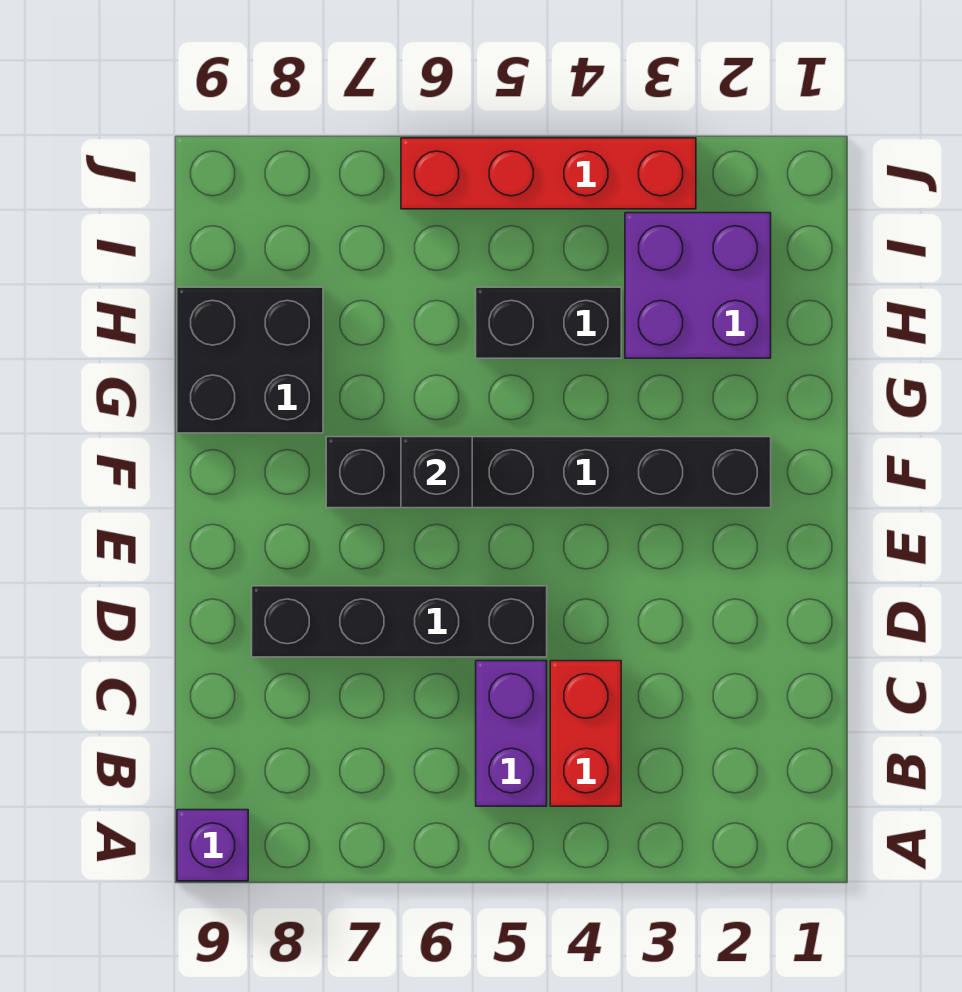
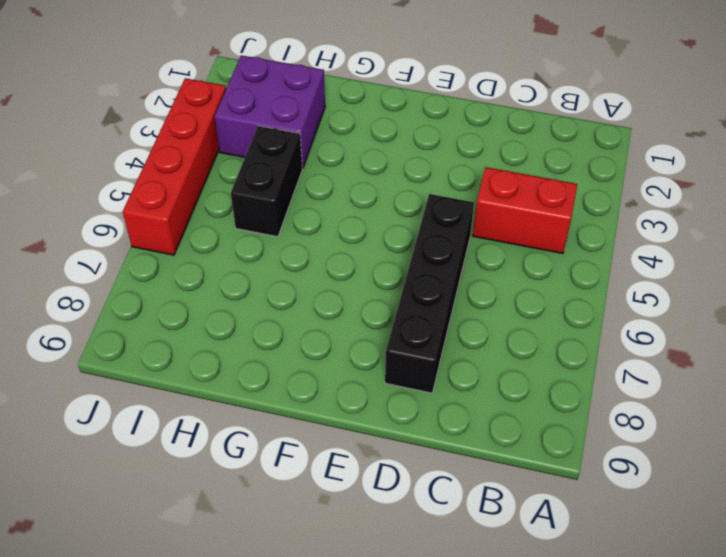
none -> purple 1x1 brick [177,810,248,881]
none -> purple 1x2 brick [476,661,547,806]

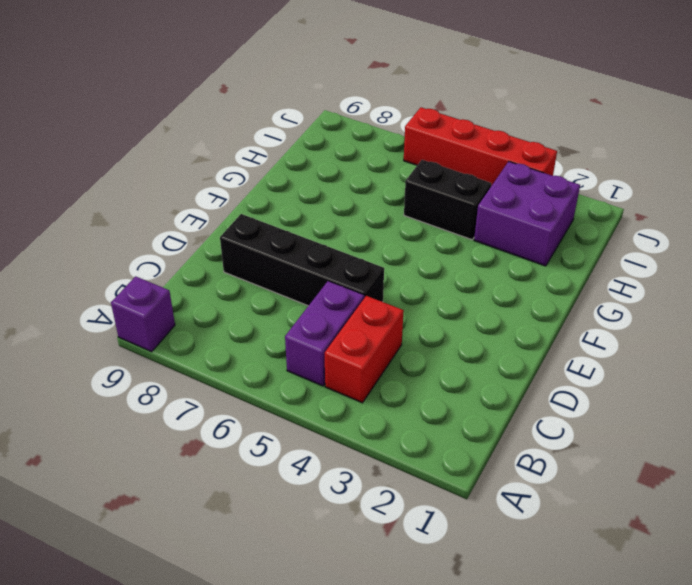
none -> black 1x6 brick [326,437,771,508]
none -> black 2x2 brick [177,287,323,433]

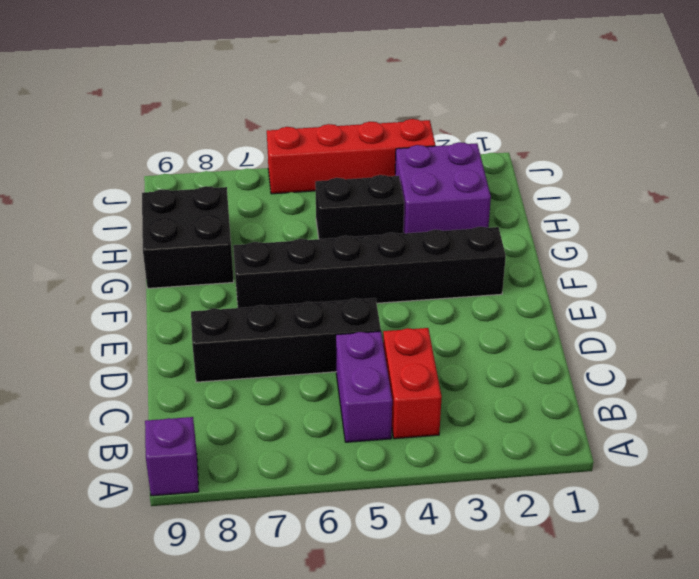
none -> black 1x1 brick [401,437,472,508]

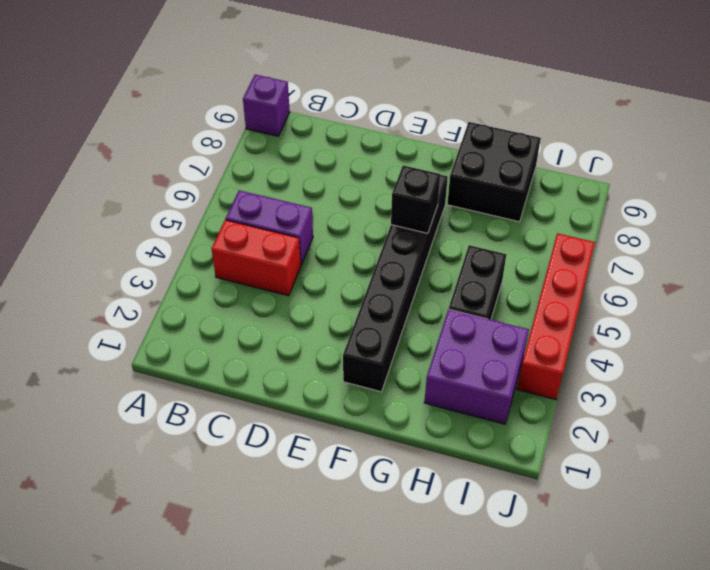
none -> black 1x4 brick [252,586,547,657]

